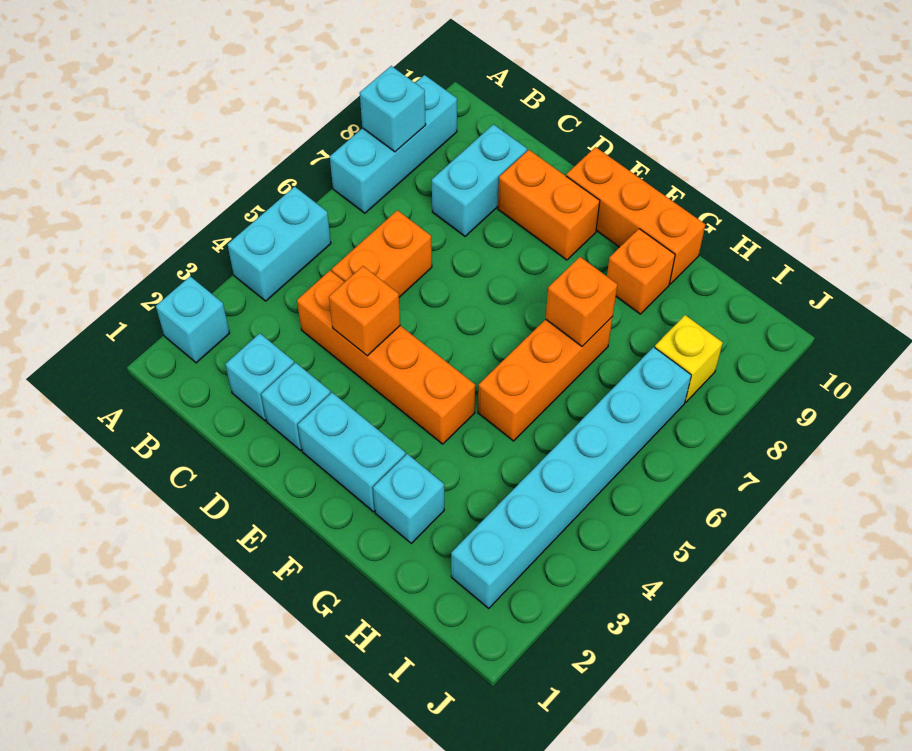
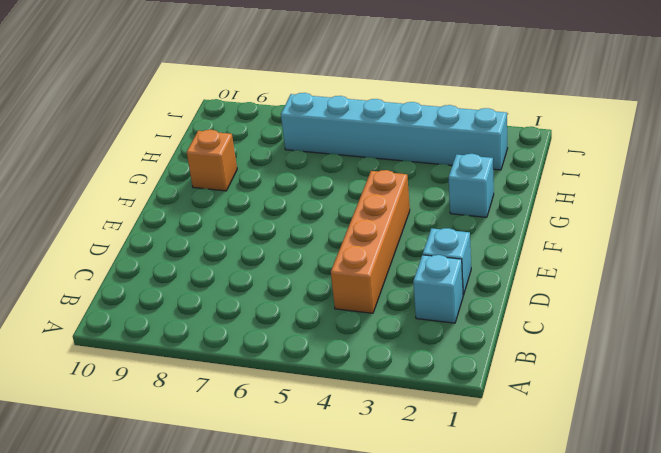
none -> cyan 1x1 brick [156,276,230,363]
none -> cyan 1x2 brick [228,187,331,301]
none -> cyan 1x3 brick [330,75,457,213]

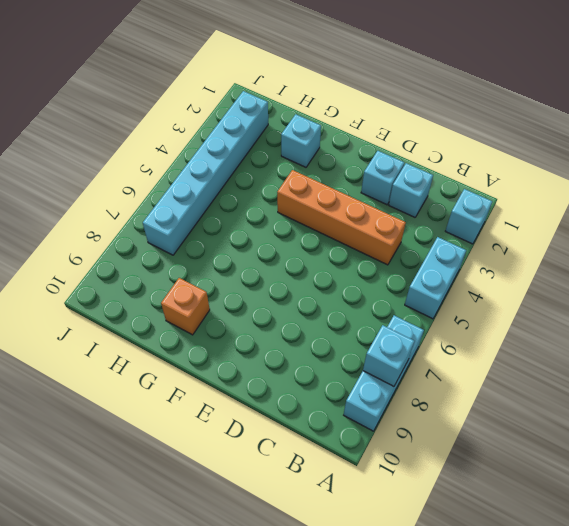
none -> orange 1x2 brick [332,210,432,297]
none -> cyan 1x2 brick [432,124,527,236]
none -> orange 1x2 brick [498,150,600,260]

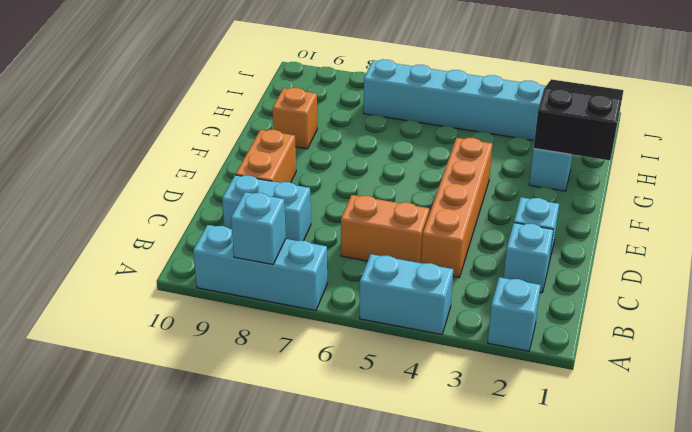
black 2x3 slope [534,79,623,160] -> none
none -> cyan 1x2 brick [298,393,406,512]
none -> orange 1x3 brick [566,147,705,284]
none -> orange 1x3 brick [478,317,613,441]

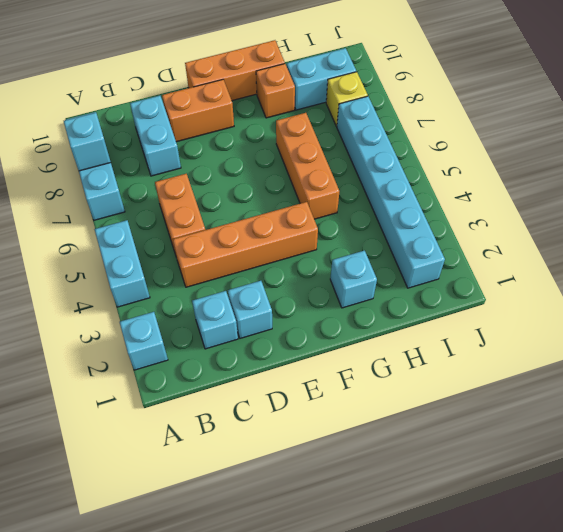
cyan 1x2 brick [287,48,356,110] -> cyan 1x2 brick moved to [298,393,406,512]
none -> orange 1x1 brick [329,266,400,356]
none -> orange 1x1 brick [546,257,617,346]

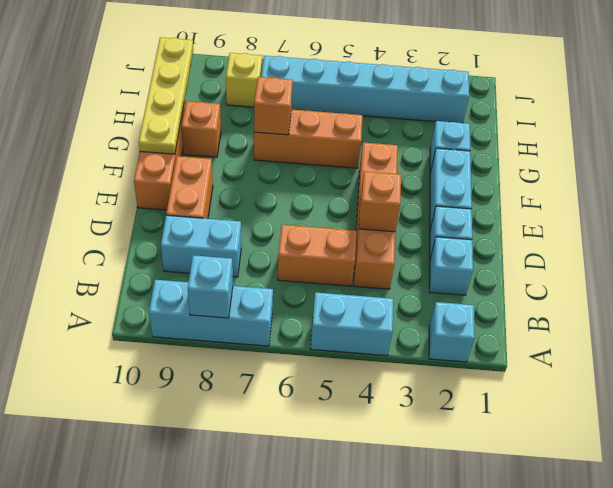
yellow 1x4 plate [139,38,193,154] -> none

